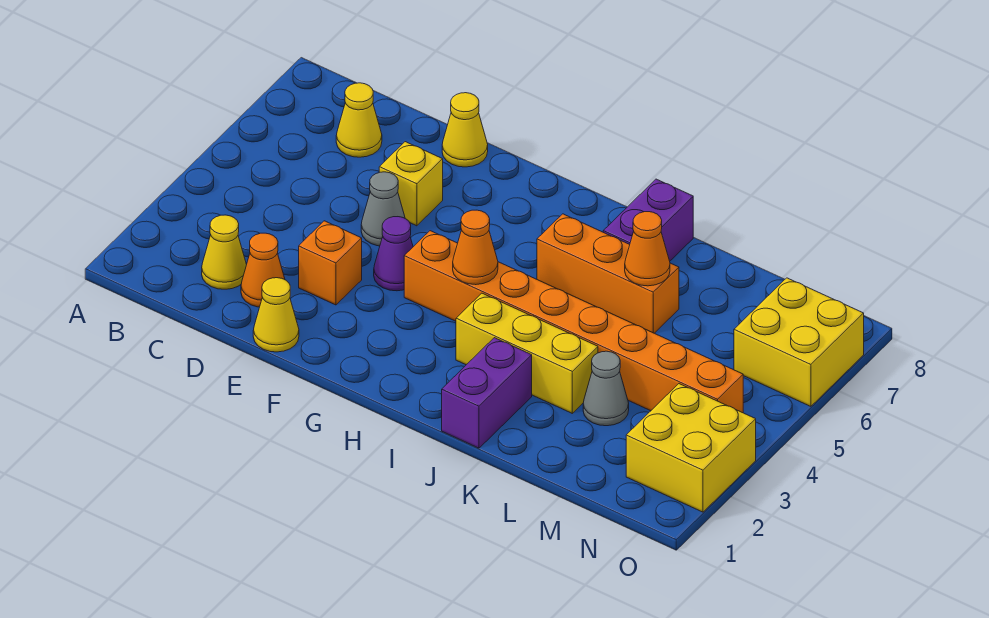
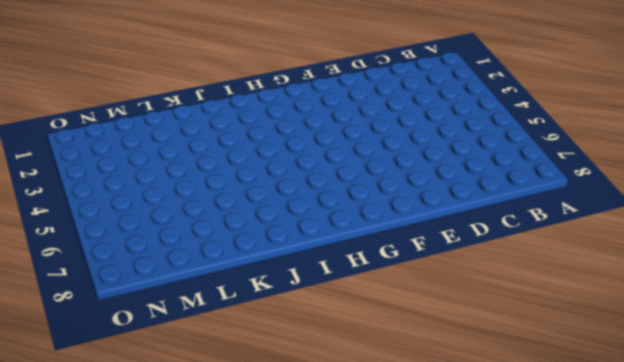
none -> yellow 1x1 cone [202,215,247,289]
none -> yellow 1x1 cone [336,83,382,157]
none -> orange 1x1 cone [241,233,285,307]

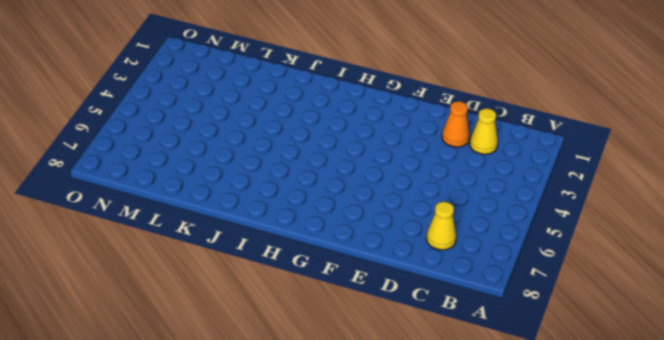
none -> yellow 1x1 cone [253,278,299,352]
none -> orange 1x1 brick [299,221,362,305]
none -> grey 1x1 cone [361,172,405,246]

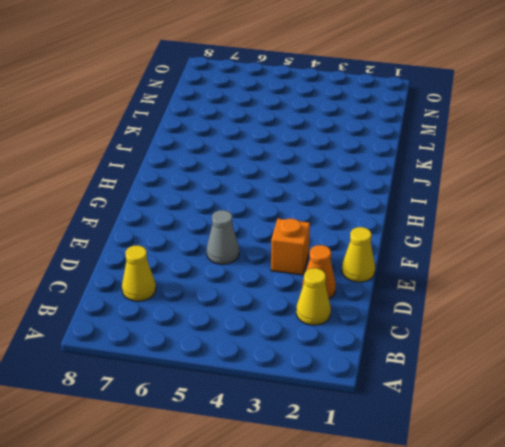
none -> yellow 1x1 brick [379,142,443,226]
none -> yellow 1x1 cone [442,93,488,167]
none -> purple 1x1 cone [374,217,413,291]

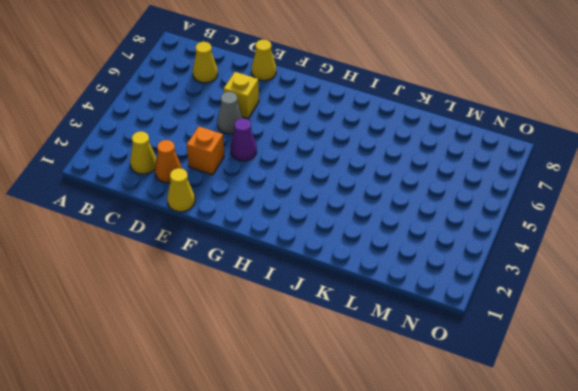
none -> orange 1x8 brick [404,231,743,413]
none -> yellow 1x3 brick [456,293,598,413]
none -> orange 1x3 brick [537,214,679,333]

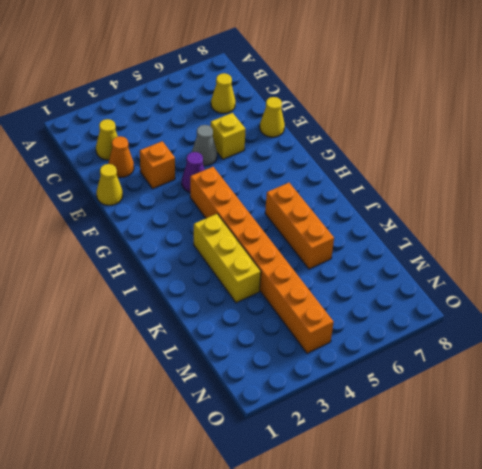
none -> purple 1x2 brick [442,338,532,448]
none -> purple 1x2 brick [603,179,693,261]
none -> grey 1x1 cone [583,351,629,426]

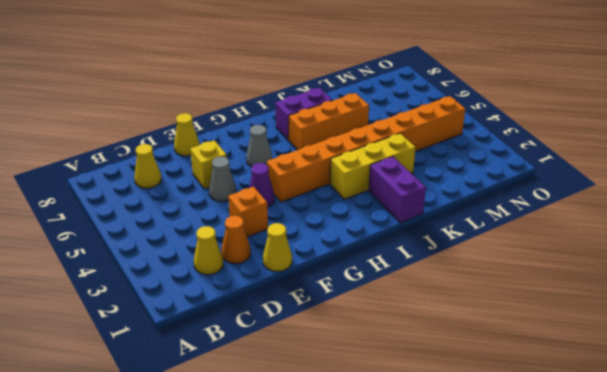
grey 1x1 cone [246,125,272,167] -> grey 1x1 cone moved to [583,351,629,426]
purple 1x2 brick [276,88,333,140] -> purple 1x2 brick turned to [603,179,693,261]
none -> yellow 2x2 brick [626,384,756,512]
none -> yellow 2x2 brick [734,278,864,406]
none -> orange 1x1 cone [453,210,498,285]

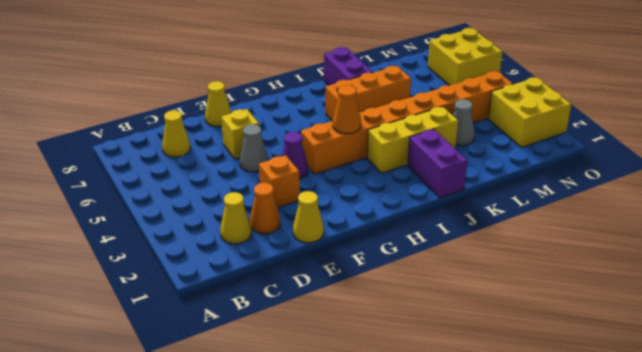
none -> orange 1x1 cone [625,212,670,286]

